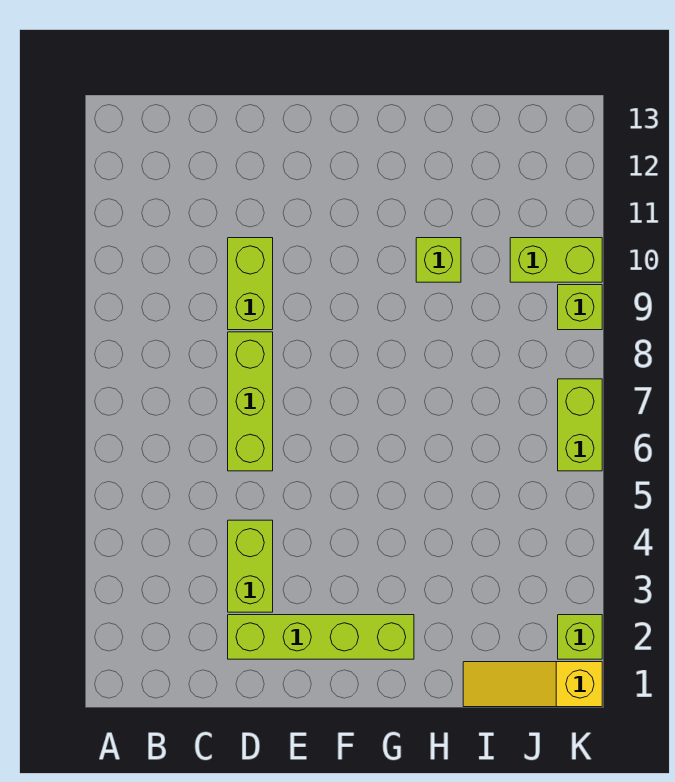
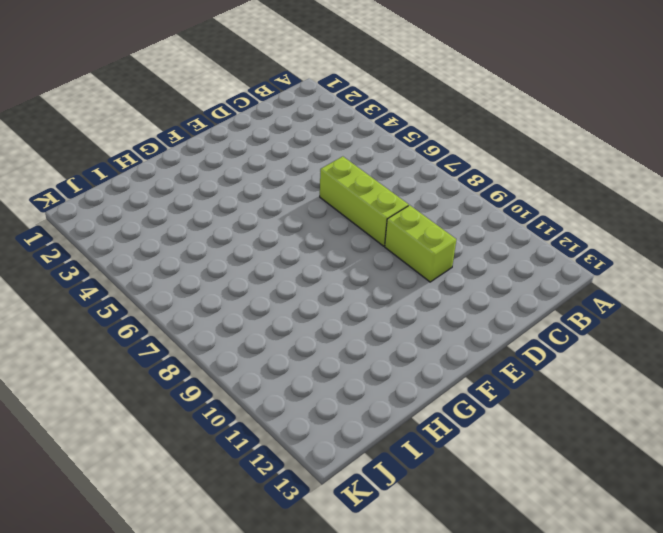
none -> lime 1x4 brick [228,615,414,659]
none -> lime 1x2 brick [228,520,273,612]

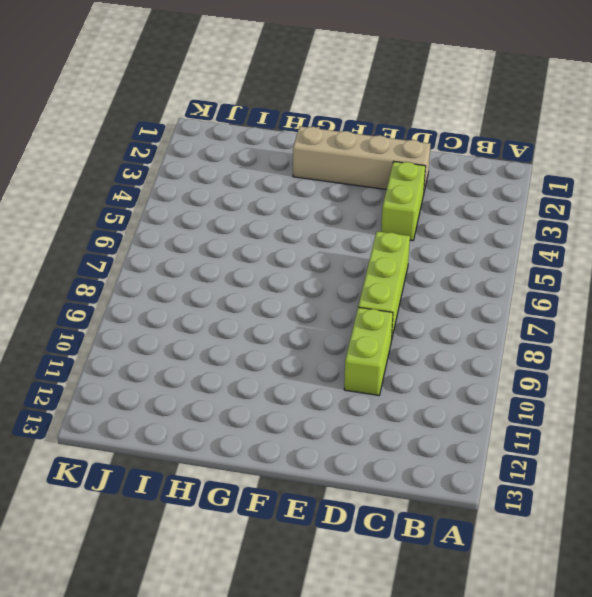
tan 1x4 brick [293,126,431,191] -> lime 1x4 brick [228,615,414,659]
none -> lime 1x1 brick [416,238,461,282]
none -> yellow 1x3 slope [463,662,602,707]

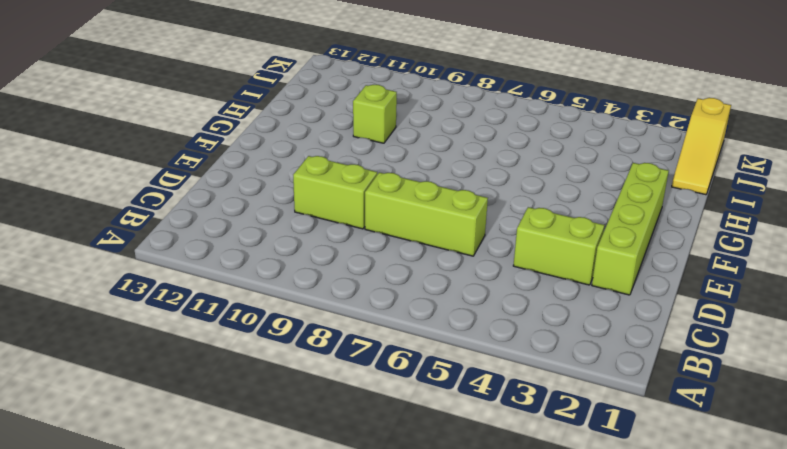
none -> lime 1x2 brick [510,238,602,282]
none -> lime 1x1 brick [558,615,602,659]

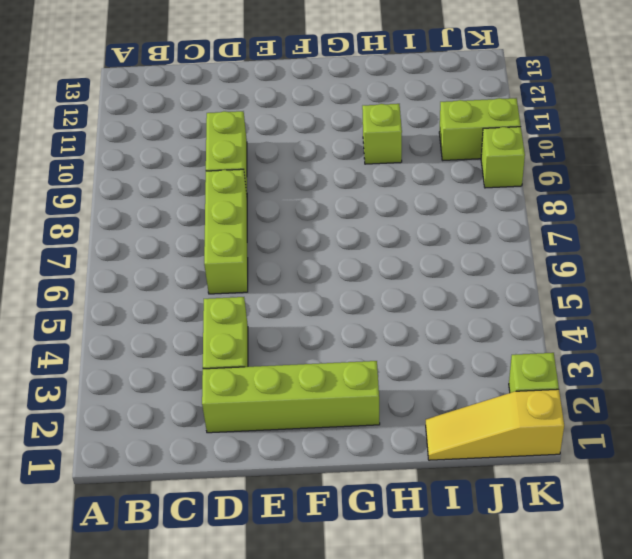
none -> lime 1x2 brick [558,379,602,471]

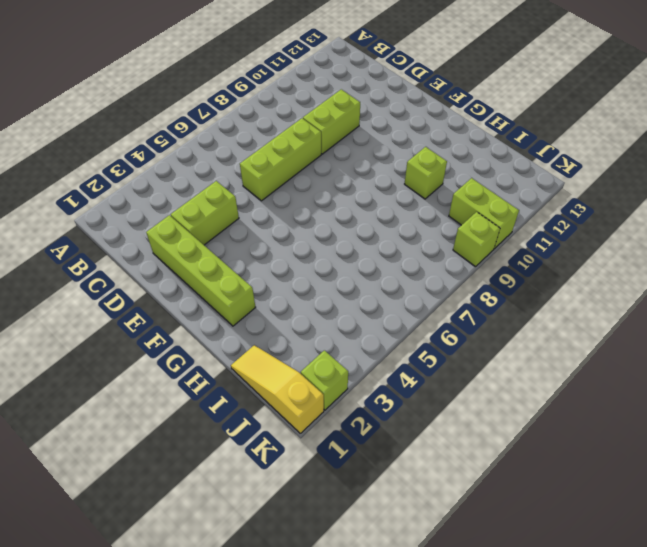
none -> lime 1x2 brick [558,379,602,471]

